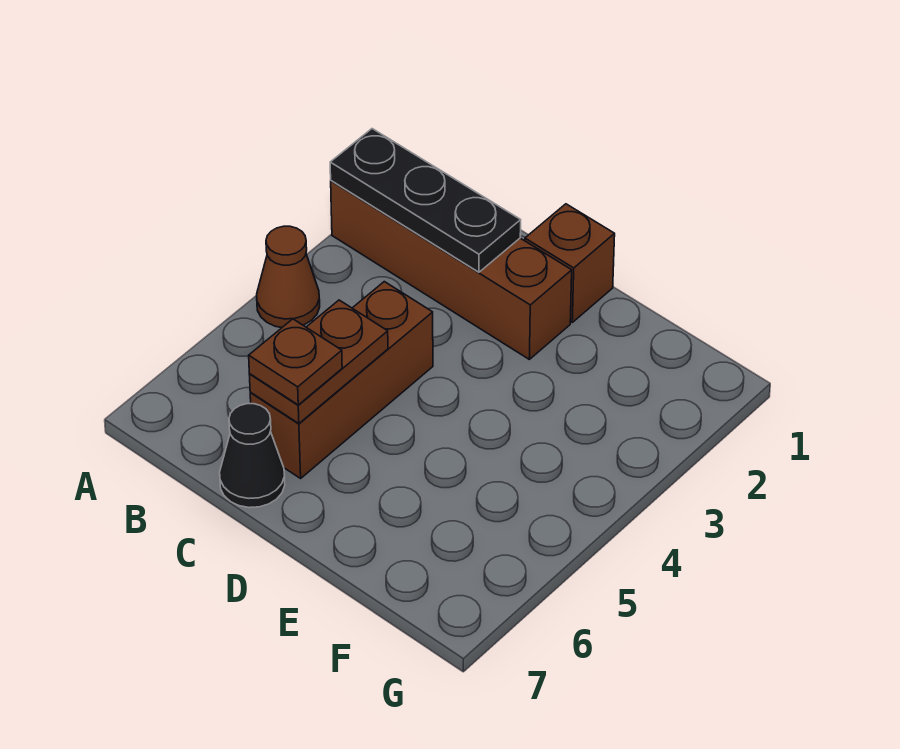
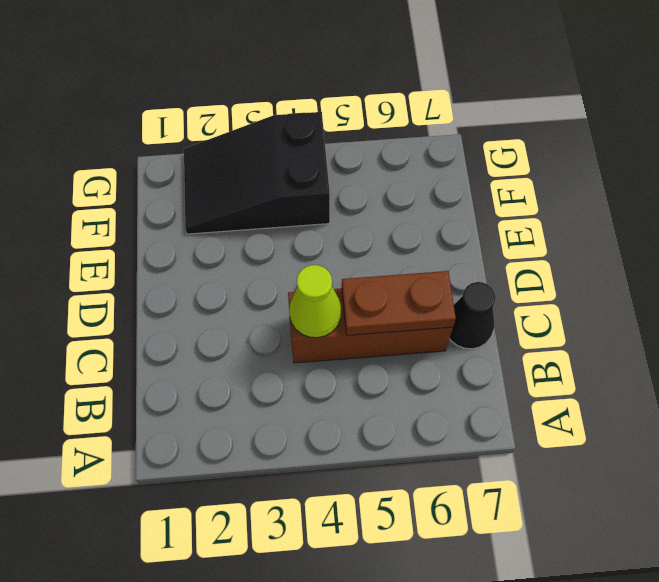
lime 1x1 cone [289,265,341,338] -> none
black 2x3 slope [184,112,330,234] -> none
none -> brown 1x4 brick [331,181,572,359]
none -> brown 1x1 cone [257,226,320,328]

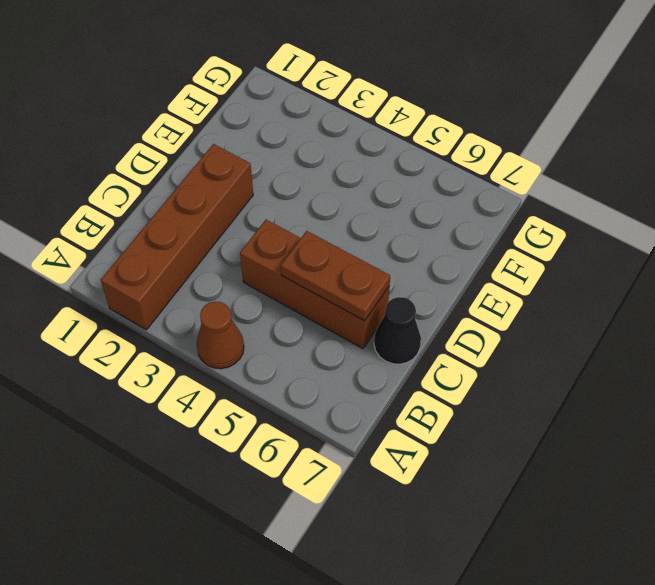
none -> brown 1x1 brick [525,204,615,322]
none -> black 1x3 plate [330,129,521,272]

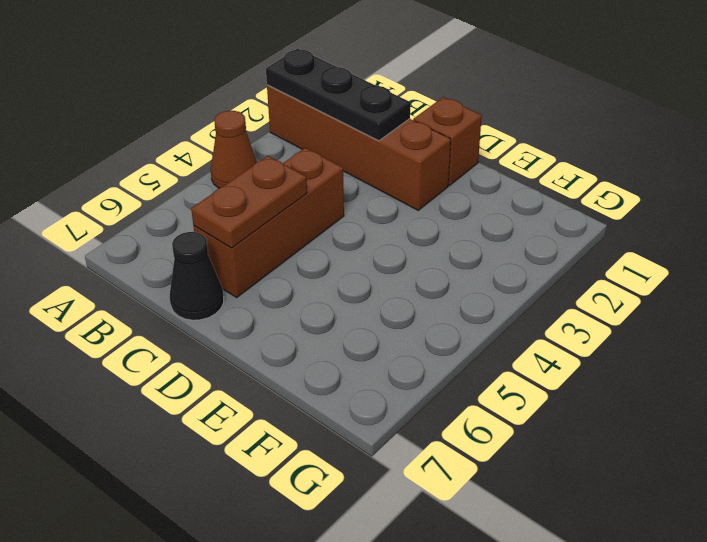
none -> brown 1x1 plate [249,319,342,405]

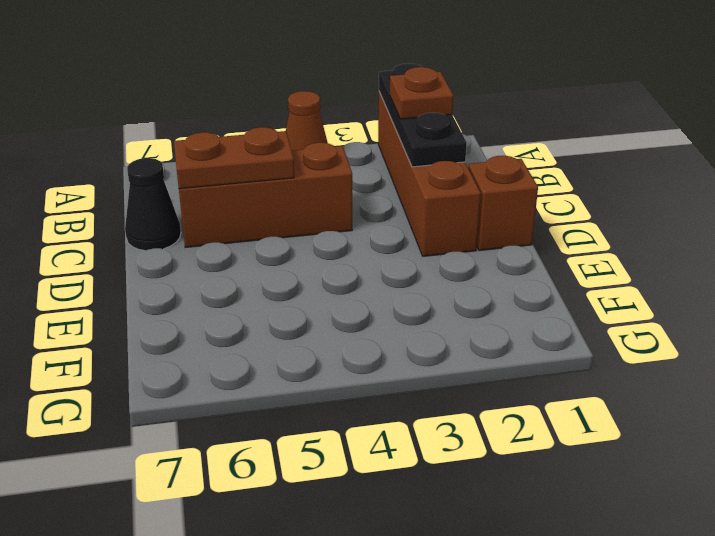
brown 1x1 plate [390,67,453,119] -> brown 1x1 plate moved to [249,319,342,405]

